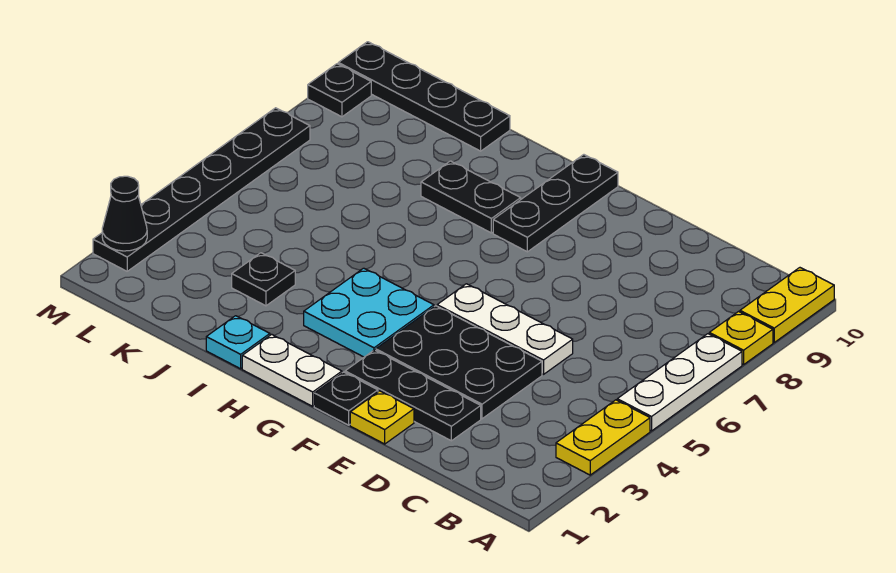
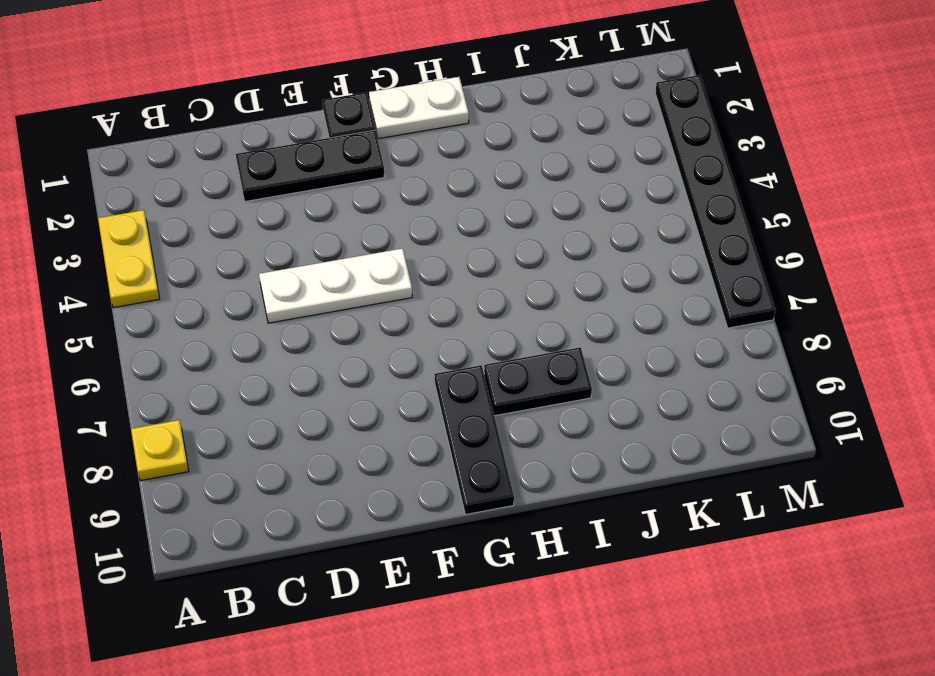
none -> white 1x3 plate [617,334,742,431]
none -> yellow 1x2 plate [740,268,834,342]
none -> black 2x3 plate [376,306,542,419]

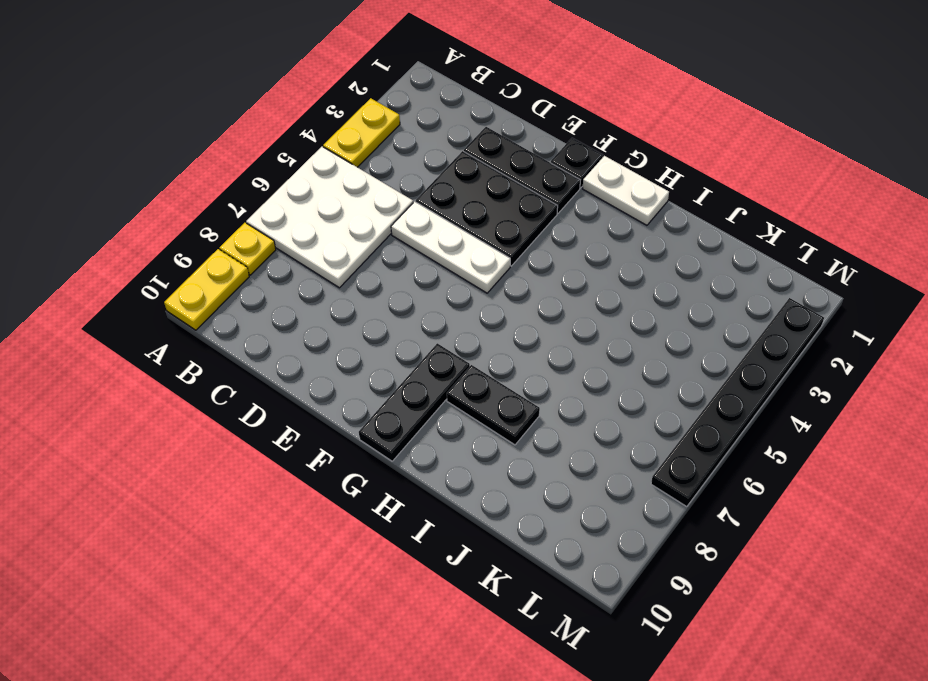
white 3x3 plate [246,147,413,288] -> white 1x3 plate [617,334,742,431]
none -> yellow 1x1 plate [350,391,414,444]
none -> cyan 2x2 plate [304,268,434,357]
none -> cyan 1x1 plate [206,316,270,369]

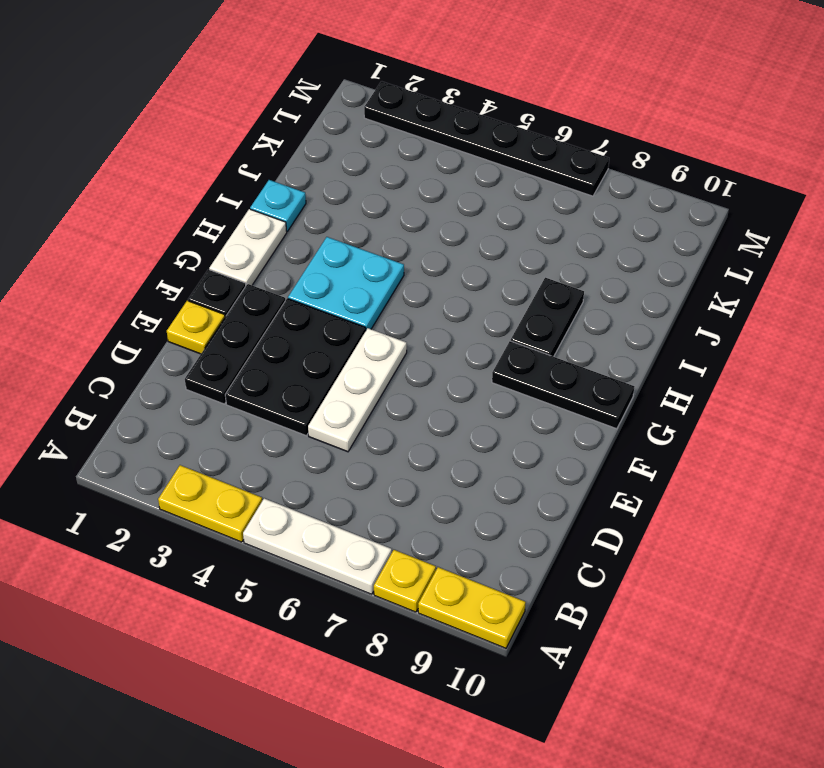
none -> black 1x1 plate [232,253,295,306]
none -> black 1x4 plate [338,42,510,151]
none -> black 1x1 plate [308,64,371,117]

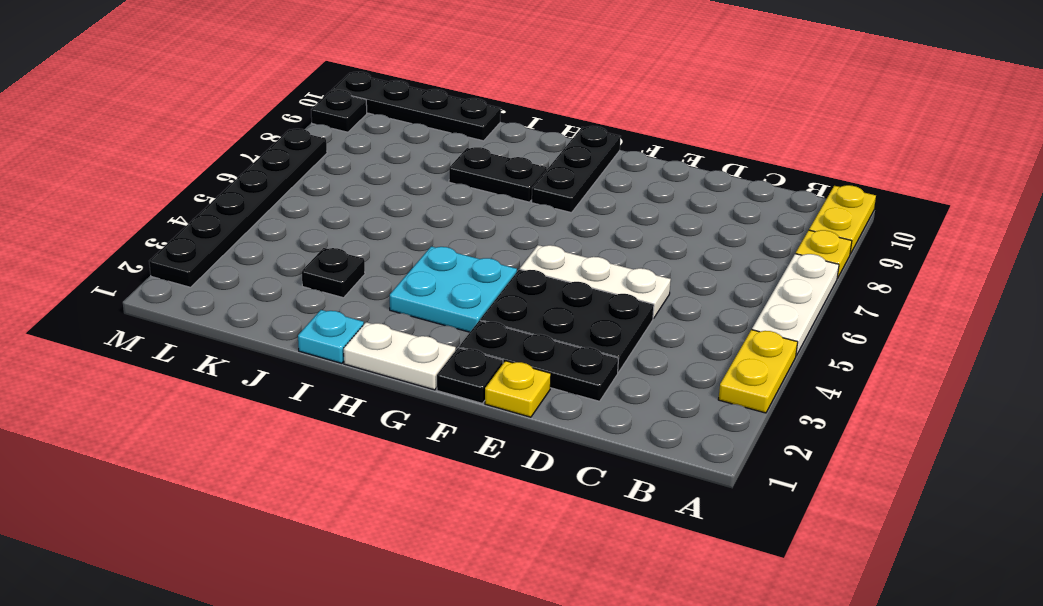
none -> black 1x1 cone [102,176,147,251]

